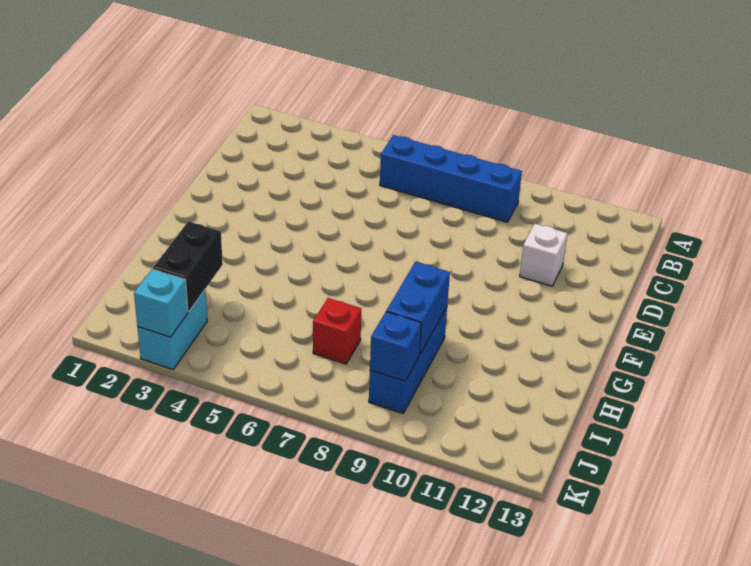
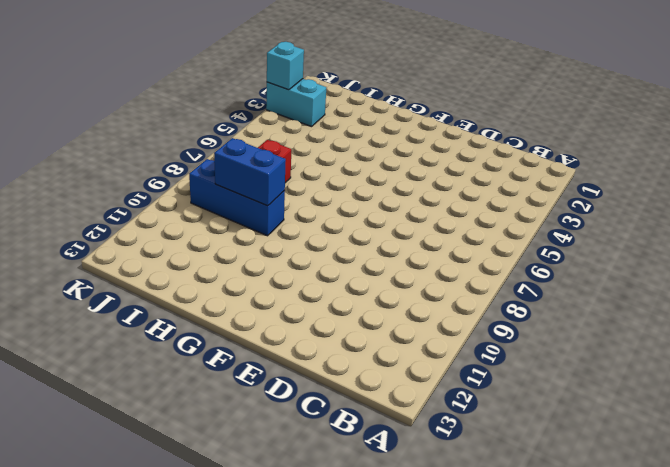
none -> blue 1x4 brick [380,135,522,222]
none -> white 1x1 brick [520,224,568,286]

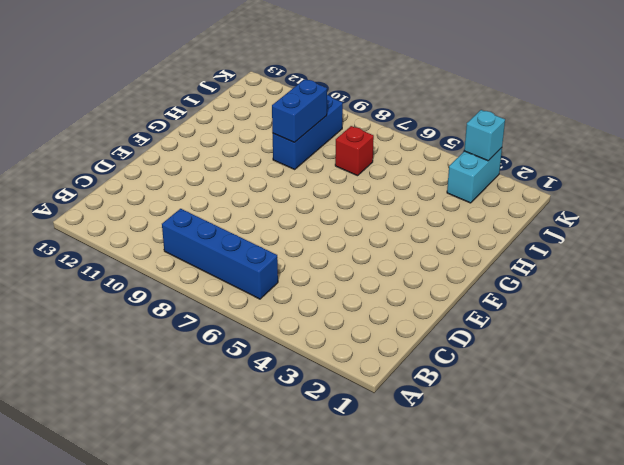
none -> white 1x1 brick [520,224,568,286]
none -> black 1x2 brick [153,221,223,312]

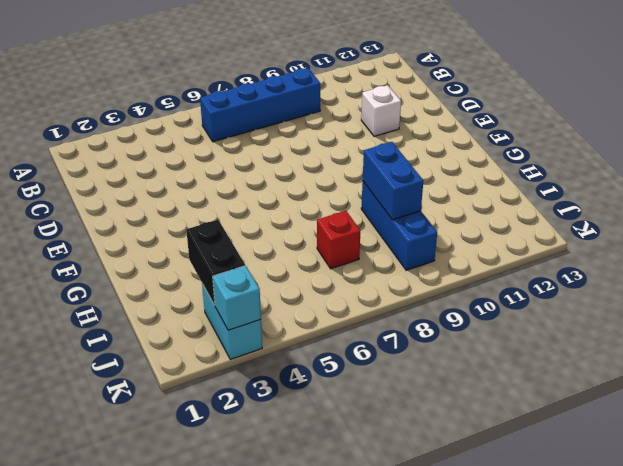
none -> blue 1x1 brick [370,312,421,381]

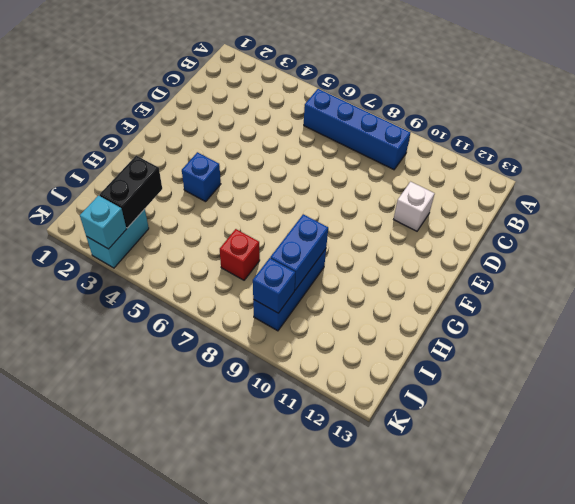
blue 1x1 brick [182,152,221,202] -> none

